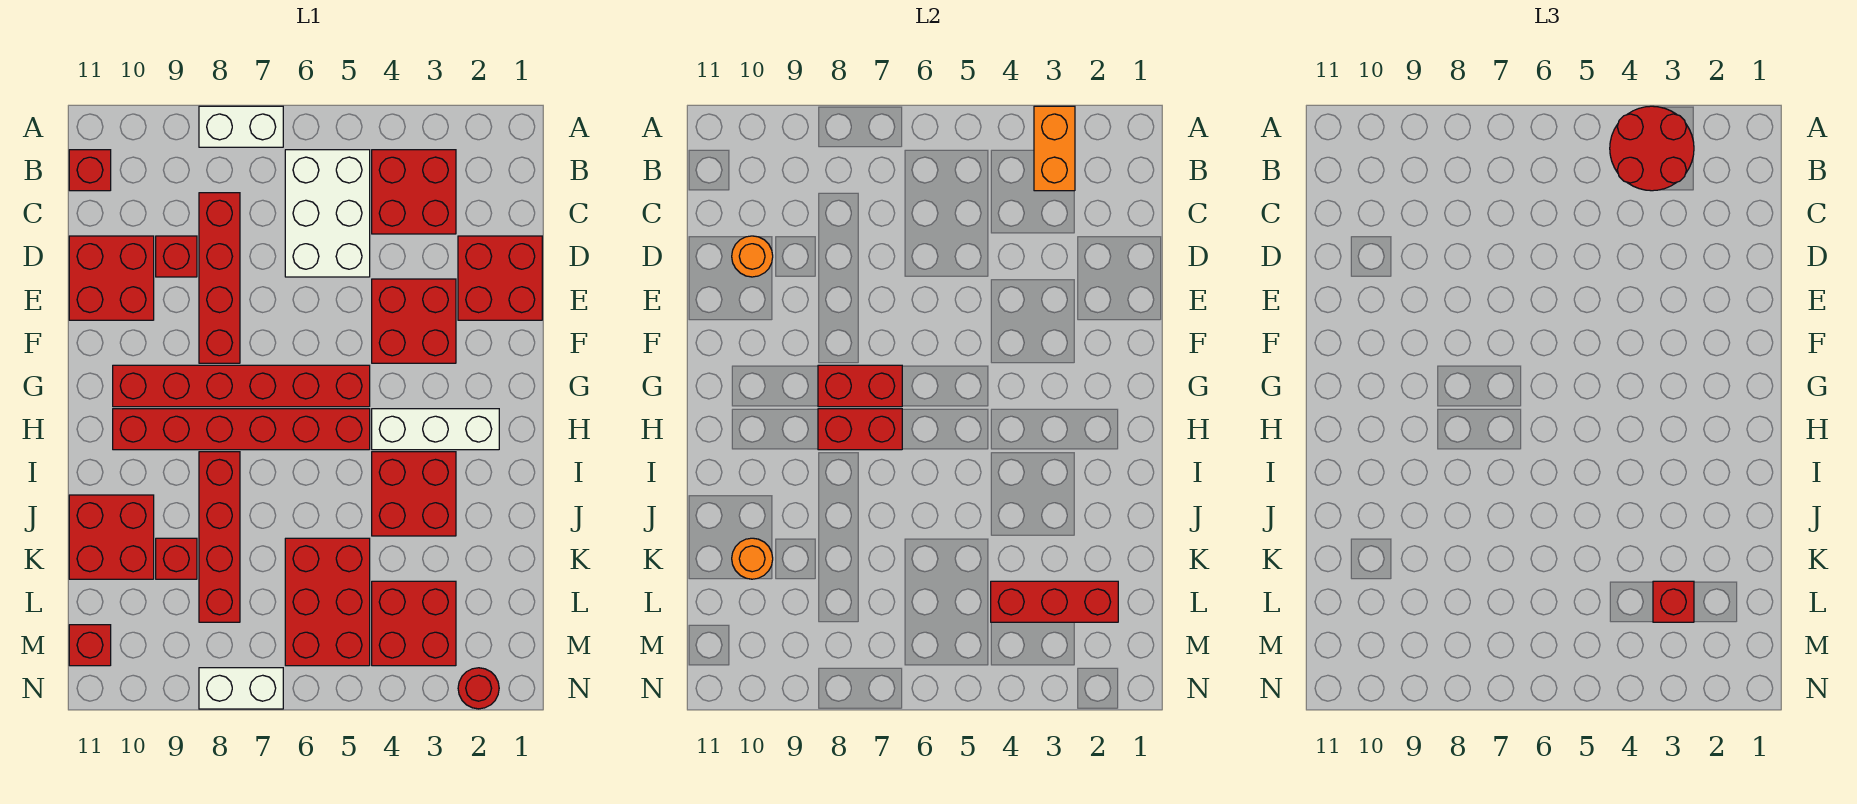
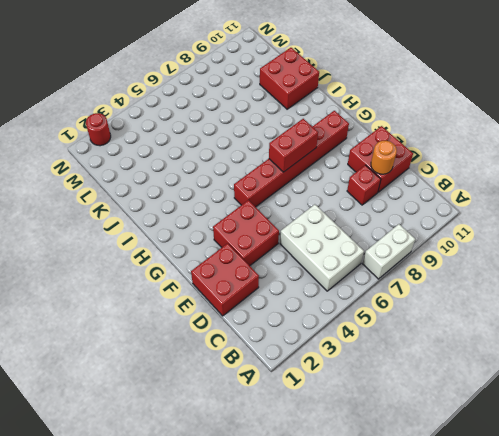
none -> red 2x2 brick [372,150,456,234]
none -> red 1x1 brick [69,150,111,191]
none -> red 1x4 brick [199,193,240,363]

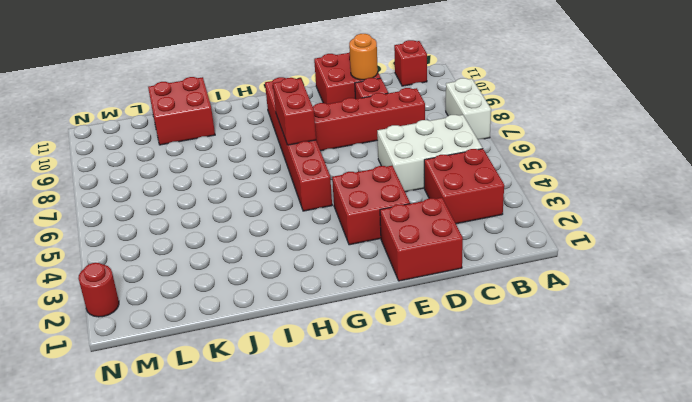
none -> white 1x3 brick [372,409,499,450]
none -> red 1x6 brick [113,409,370,450]
none -> red 2x2 brick [372,452,456,536]

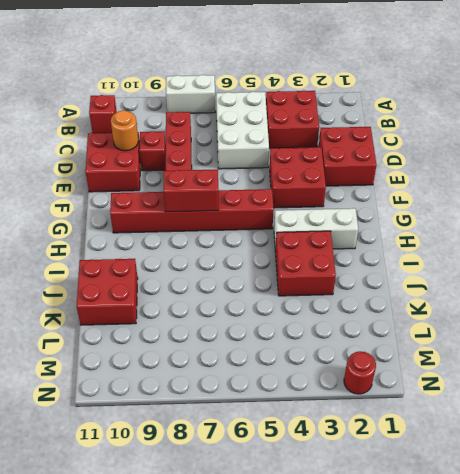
none -> red 1x6 brick [113,409,370,450]
none -> red 1x4 brick [199,452,240,622]
none -> red 2x3 brick [285,538,370,666]

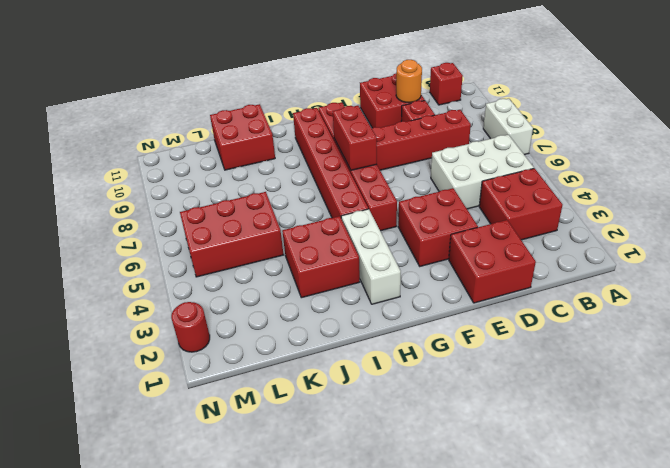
none -> red 1x4 brick [199,452,240,622]
none -> red 1x1 brick [156,538,197,579]
none -> red 2x2 brick [372,581,456,666]

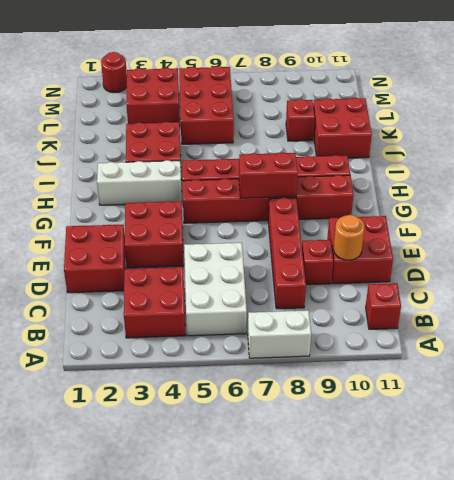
none -> red 1x4 brick [199,452,240,622]
none -> red 1x1 brick [69,625,111,666]
none -> white 1x2 brick [199,668,283,709]

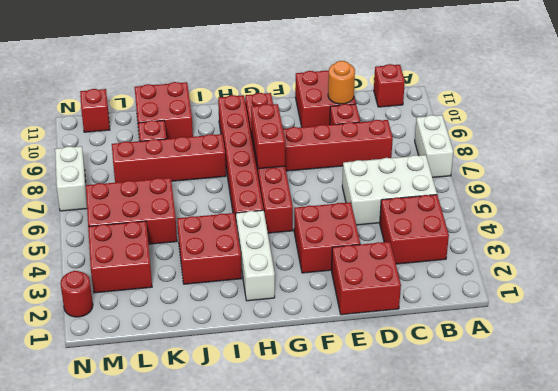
none -> orange 1x2 brick [1034,106,1075,191]
none -> red 1x2 brick [818,409,902,450]
none -> orange 1x1 round brick [732,538,773,579]

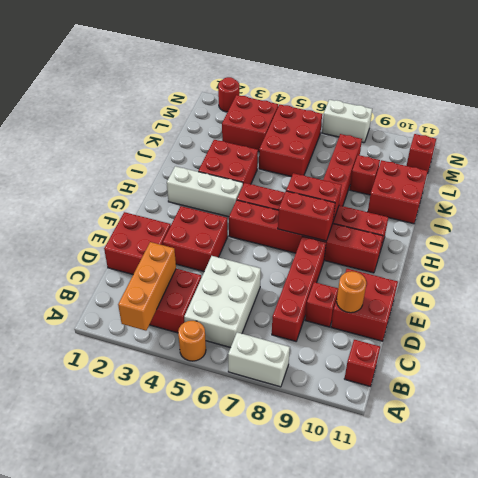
orange 1x3 brick [118,242,176,331] -> orange 1x2 brick [1034,106,1075,191]
orange 1x1 round brick [178,321,206,361] -> orange 1x1 round brick moved to [732,538,773,579]
none -> red 1x3 brick [991,581,1118,622]
none -> red 2x2 round brick [1610,106,1694,191]
none -> red 1x1 brick [1653,581,1694,622]

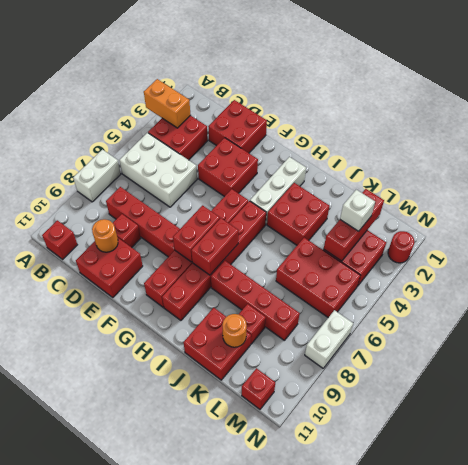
white 1x1 brick [340,190,375,231] -> red 1x1 brick [1653,581,1694,622]
none -> red 2x2 round brick [1610,106,1694,191]

